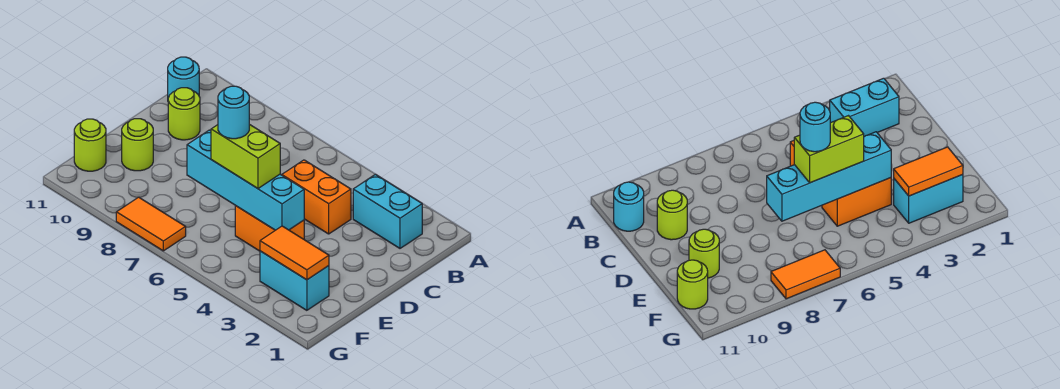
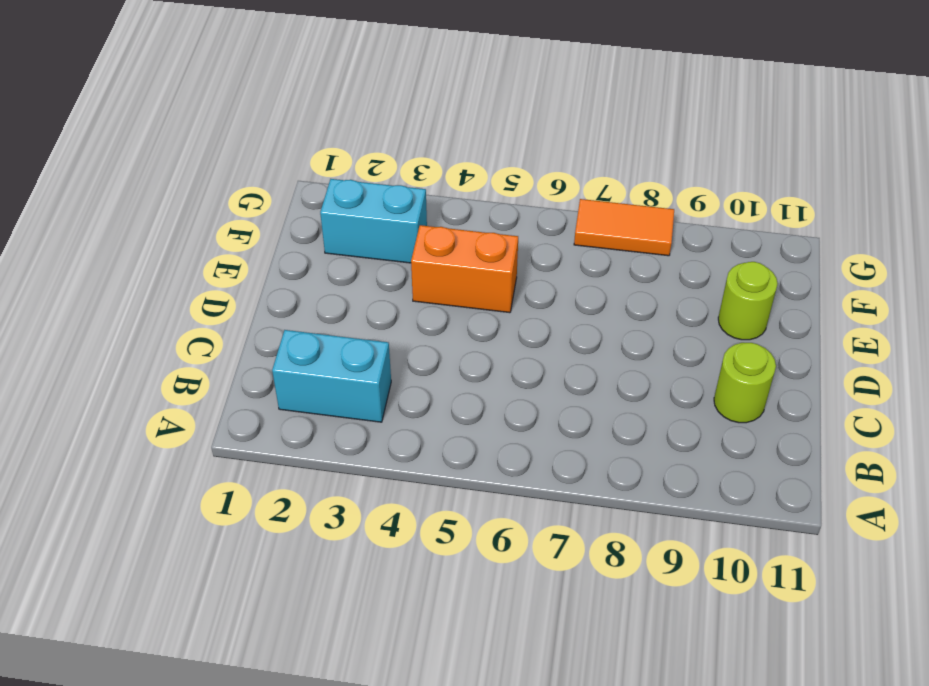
none -> cyan 1x1 round brick [168,57,199,98]
none -> orange 1x2 brick [282,160,351,234]
none -> lime 1x1 round brick [74,119,106,171]

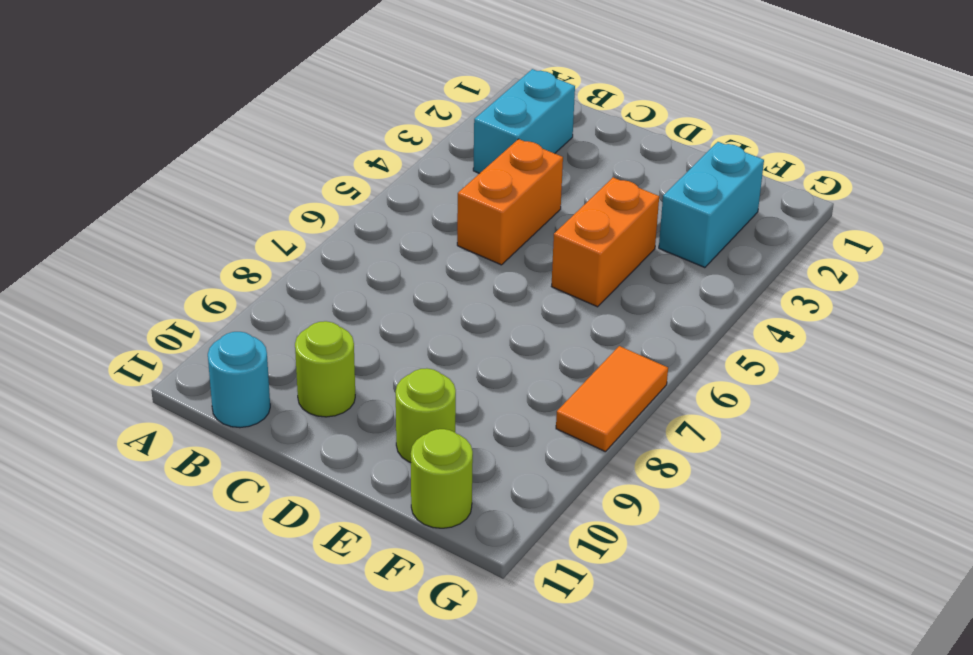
none -> cyan 1x4 brick [187,130,304,230]
none -> orange 1x2 tile [260,226,329,280]
none -> lime 1x2 brick [211,124,280,188]

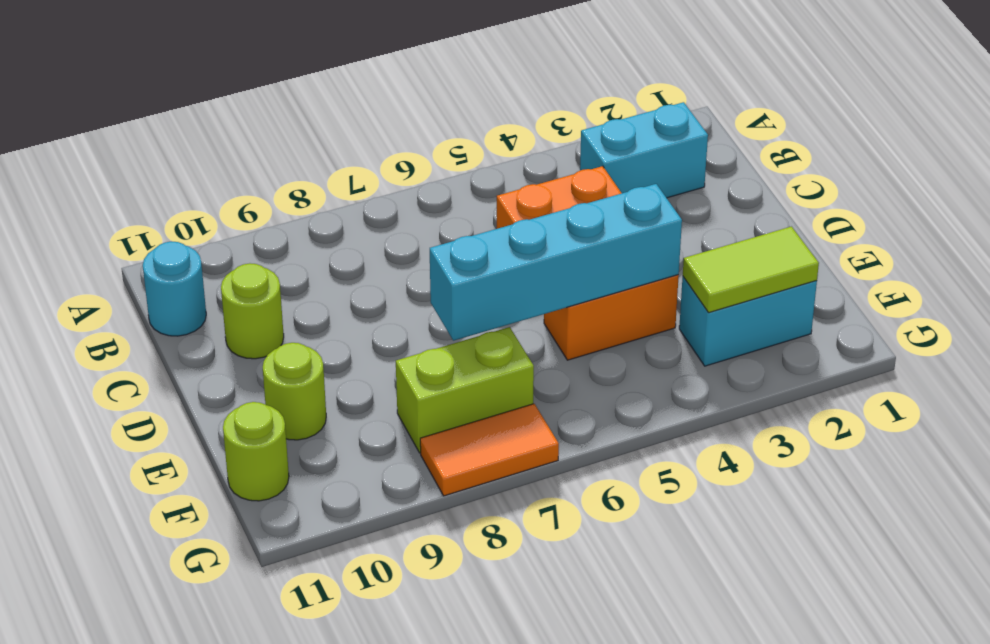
lime 1x2 tile [683,227,819,313] -> orange 1x2 tile [260,226,329,280]
lime 1x2 brick [396,327,534,453] -> lime 1x2 brick moved to [211,124,280,188]
none -> cyan 1x1 round brick [218,86,249,139]

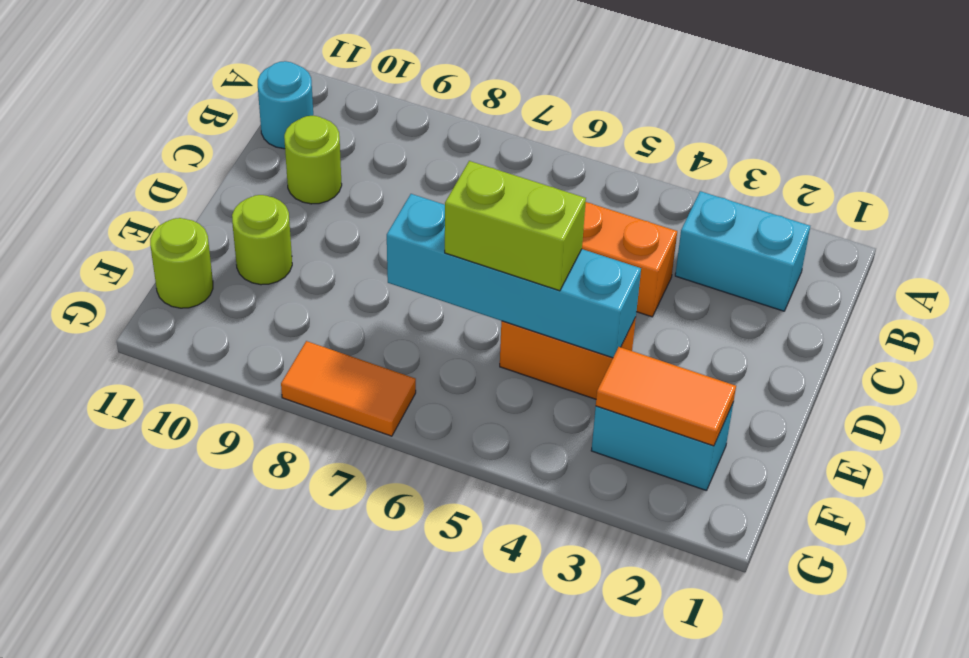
none -> cyan 1x1 round brick [218,86,249,139]

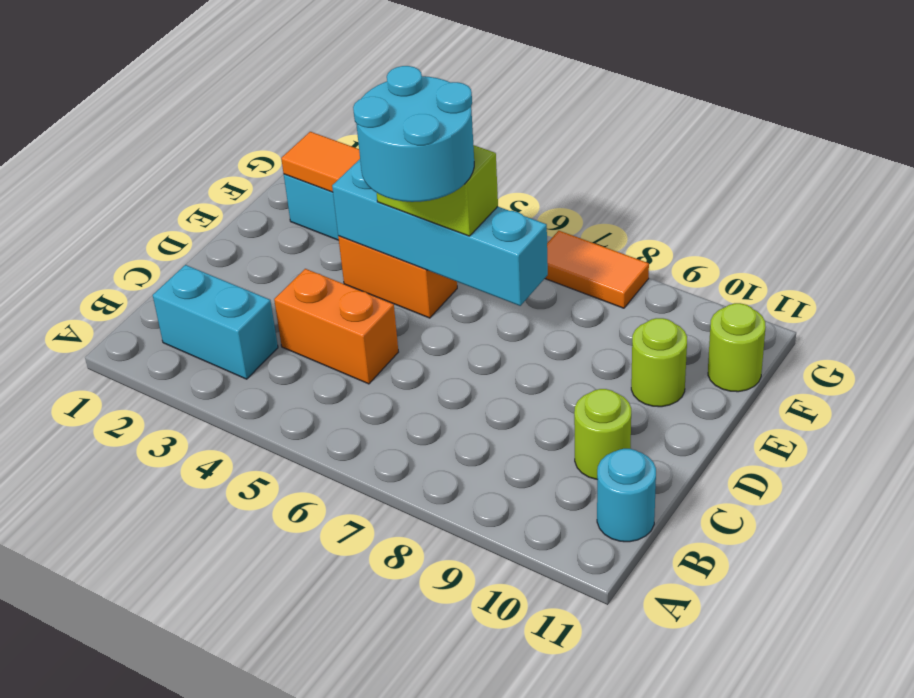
cyan 2x2 round brick [353,66,474,202] -> cyan 1x1 round brick [218,86,249,139]

